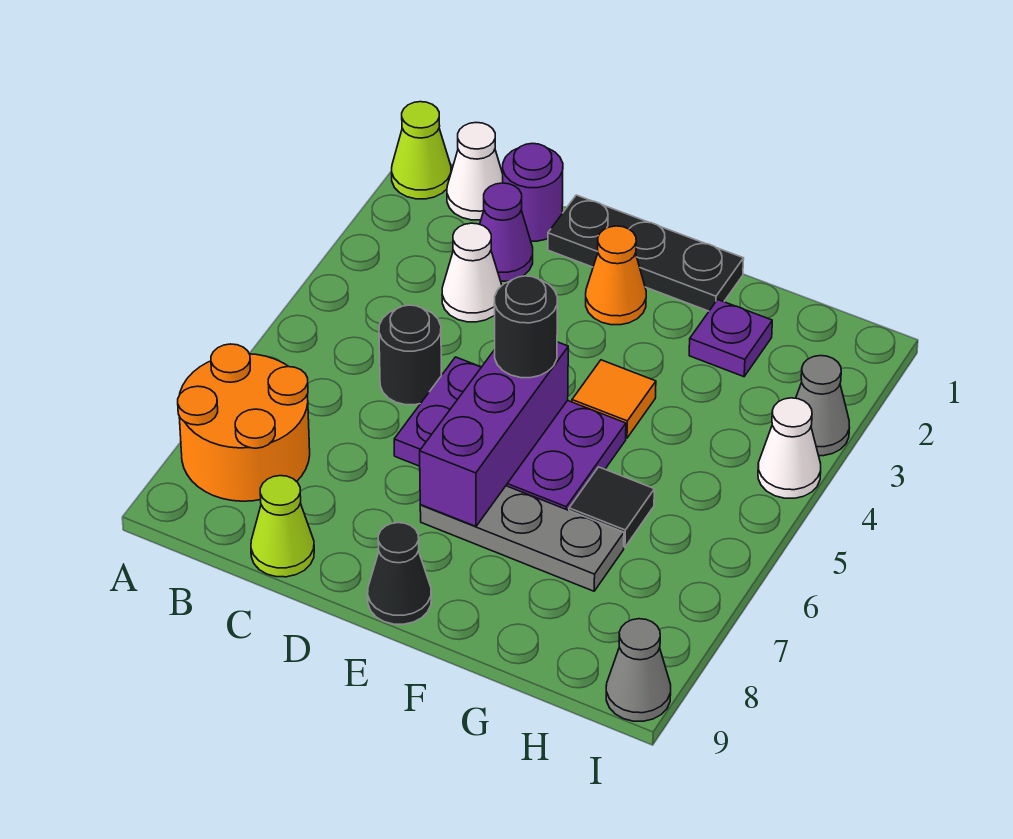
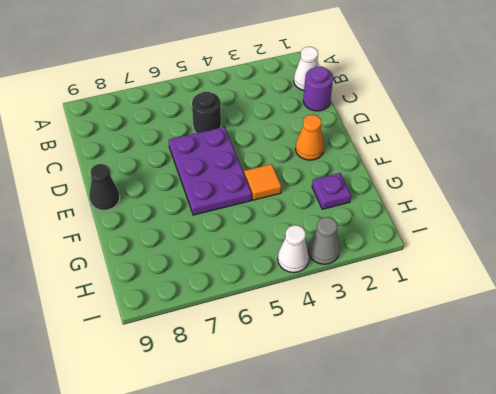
none -> lime 1x1 cone [392,102,451,199]
none -> orange 2x2 round brick [178,344,310,501]
none -> purple 1x1 cone [480,183,533,281]

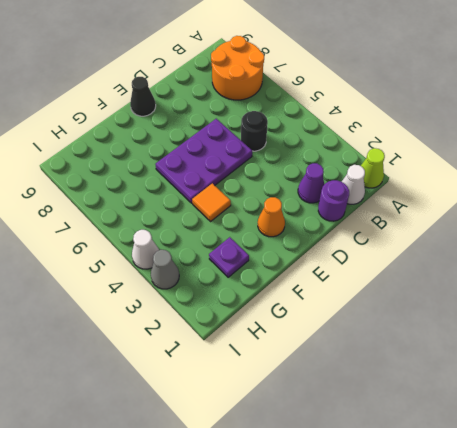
none -> white 1x1 cone [442,223,502,322]
none -> lime 1x1 cone [251,476,314,577]
none -> black 1x3 plate [548,195,744,311]

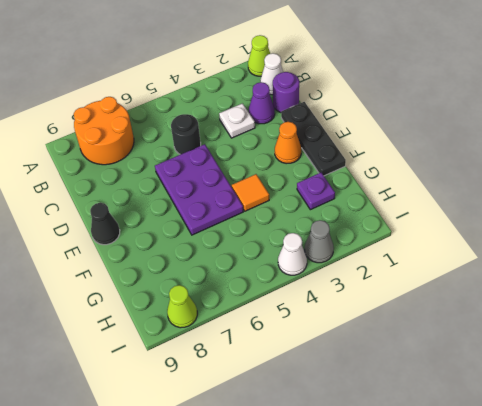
white 1x1 plate [219,103,255,138] -> white 1x1 cone [442,223,502,322]
lime 1x1 cone [167,285,197,328] -> lime 1x1 cone moved to [251,476,314,577]
none -> grey 1x3 plate [420,486,624,591]
none -> black 1x1 tile [569,467,654,547]
none -> grey 1x1 cone [606,619,671,721]

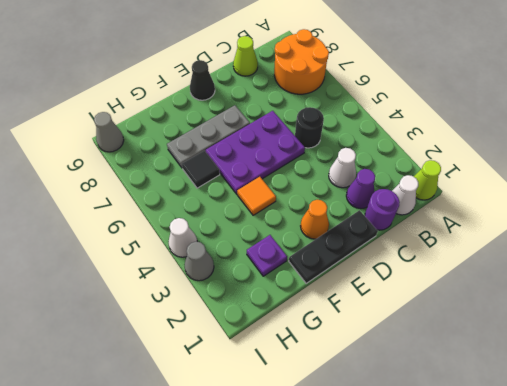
none -> purple 1x3 brick [420,342,568,526]
none -> black 1x1 round brick [494,276,557,378]

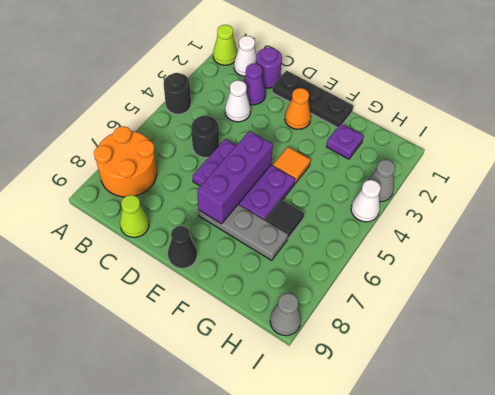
black 1x1 round brick [163,73,191,114] -> black 1x1 round brick moved to [494,276,557,378]

